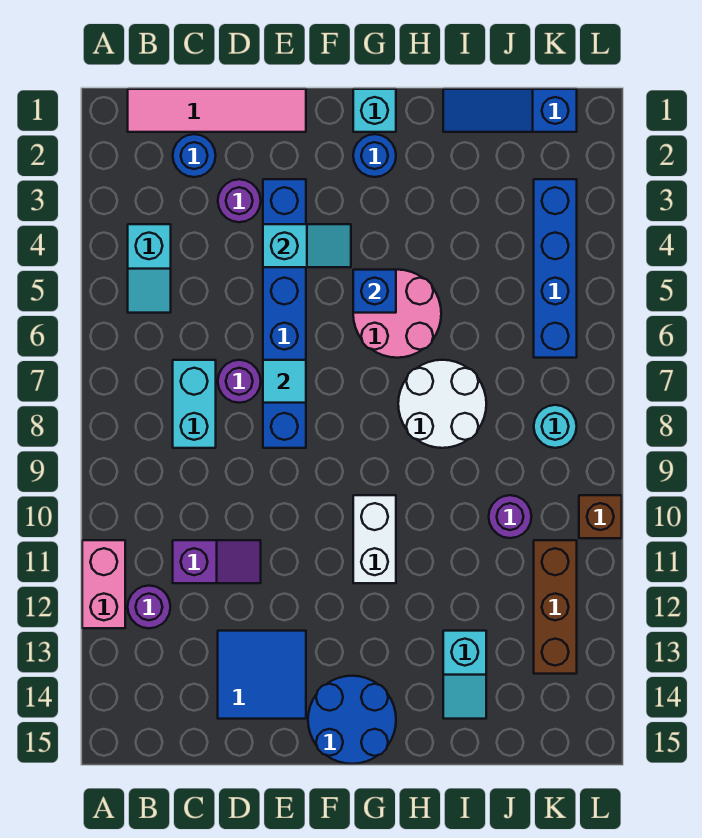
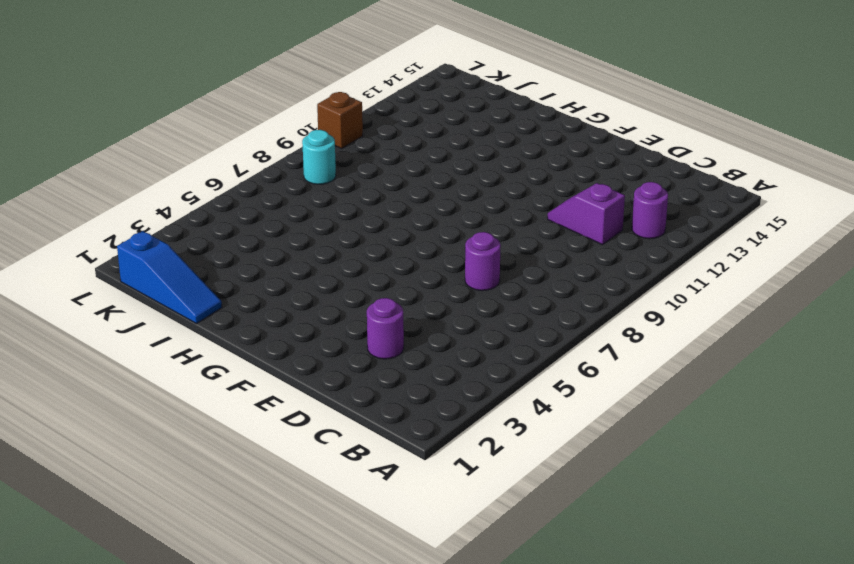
none -> pink 1x2 brick [82,540,125,628]
none -> pink 1x4 tile [128,89,306,132]
none -> cyan 1x2 slope [128,224,171,313]

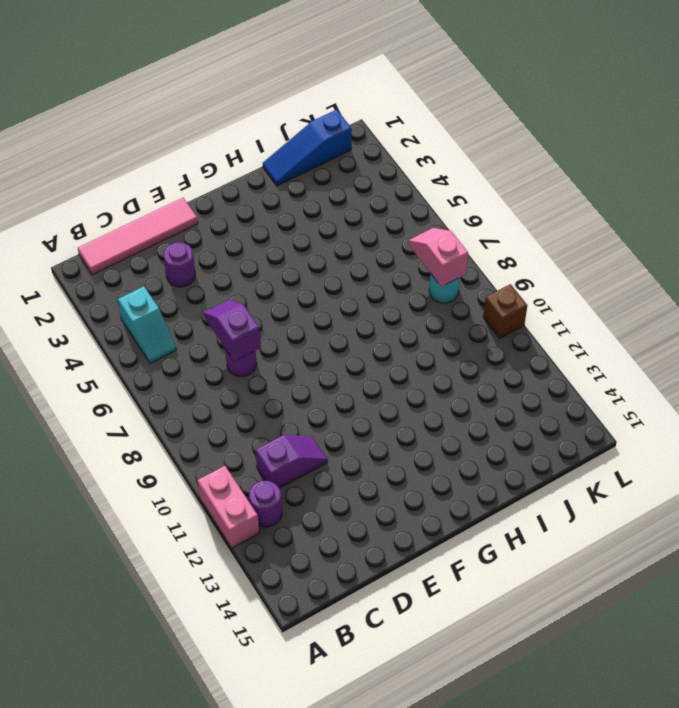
purple 1x2 slope [203,300,261,361] -> none
pink 1x2 slope [408,228,468,287] -> none
none -> blue 1x1 round brick [173,134,216,177]
none -> cyan 1x2 brick [173,360,216,448]
none -> blue 2x2 tile [218,631,306,719]

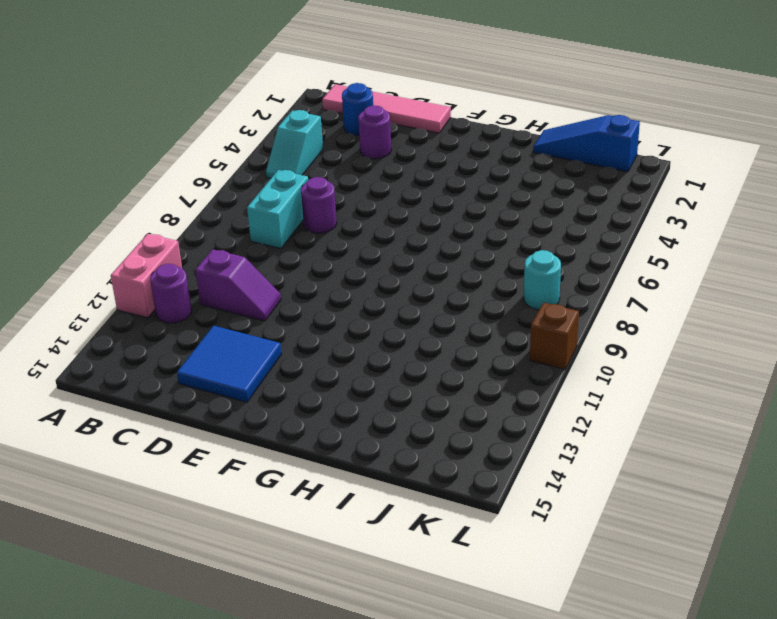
none -> blue 1x6 brick [263,179,306,448]
none -> blue 2x2 round brick [308,676,396,764]
none -> cyan 1x1 brick [353,89,396,132]

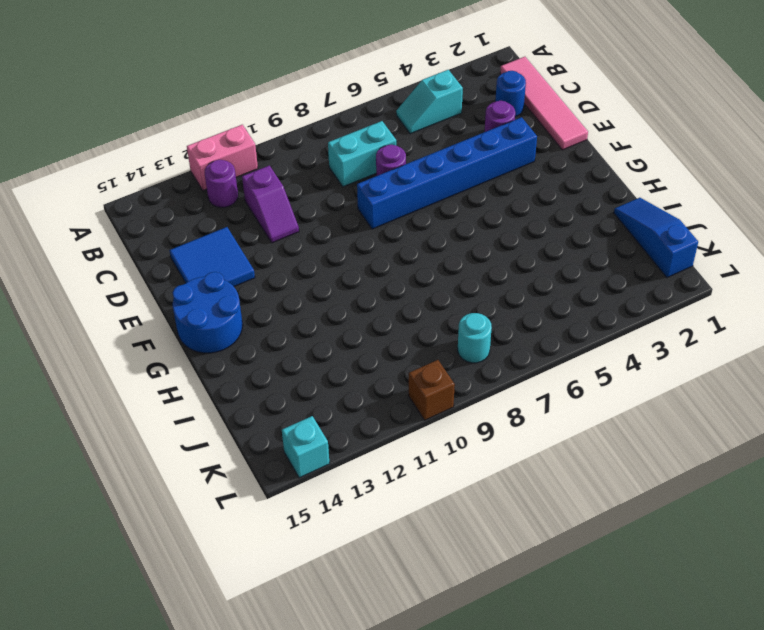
cyan 1x1 brick [282,416,330,478] -> cyan 1x1 brick moved to [353,89,396,132]
none -> blue 1x1 round brick [353,134,396,177]
none -> pink 2x2 round brick [353,270,441,358]
none -> white 1x2 brick [353,495,396,583]

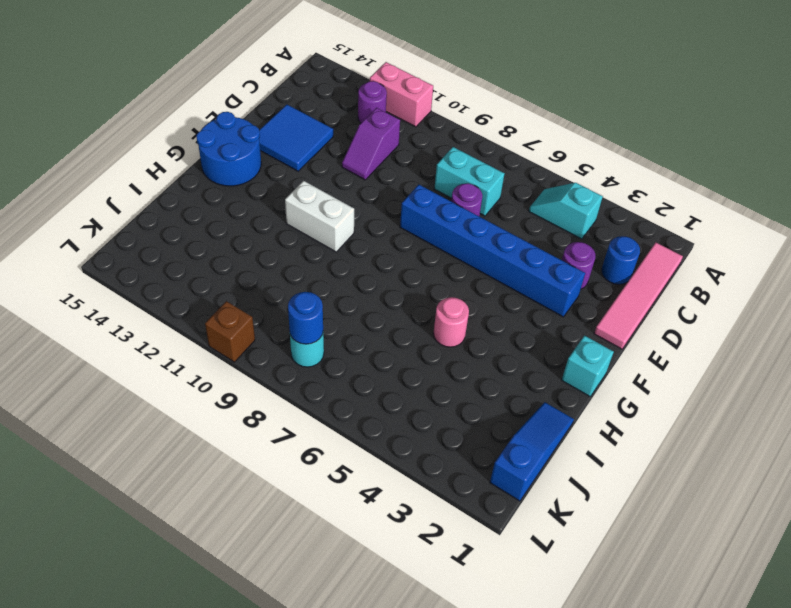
pink 1x1 round brick [433,297,469,347] -> pink 2x2 round brick [353,270,441,358]
blue 1x1 round brick [288,292,323,344] -> blue 1x1 round brick moved to [353,134,396,177]
none -> white 2x2 round brick [398,360,486,448]
none -> cyan 1x2 slope [443,631,486,719]
none -> purple 1x1 round brick [489,495,532,538]

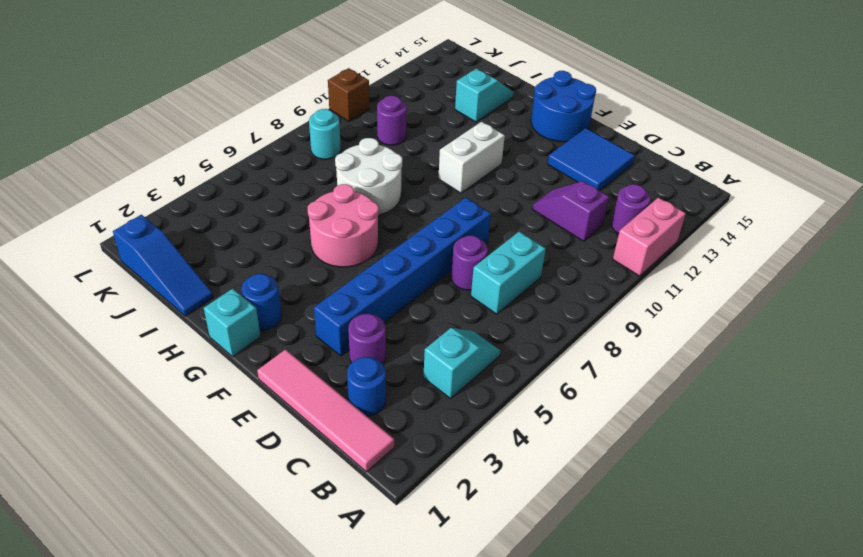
none -> blue 1x4 brick [534,179,577,358]
none -> brown 1x3 brick [534,540,577,674]
none -> cyan 1x2 slope [263,224,351,267]

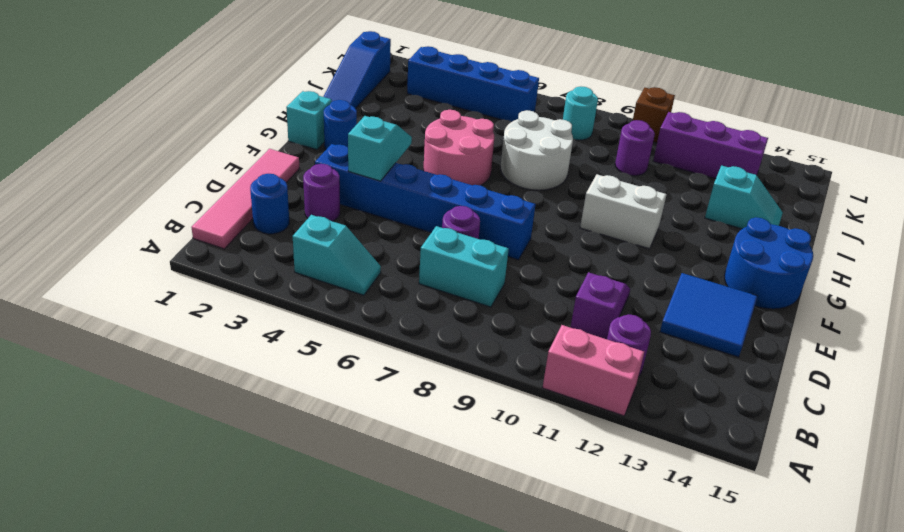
purple 1x3 brick [653,112,768,179] -> brown 1x3 brick [534,540,577,674]
none -> cyan 1x1 tile [263,360,306,403]
none -> blue 1x1 brick [353,270,396,313]

